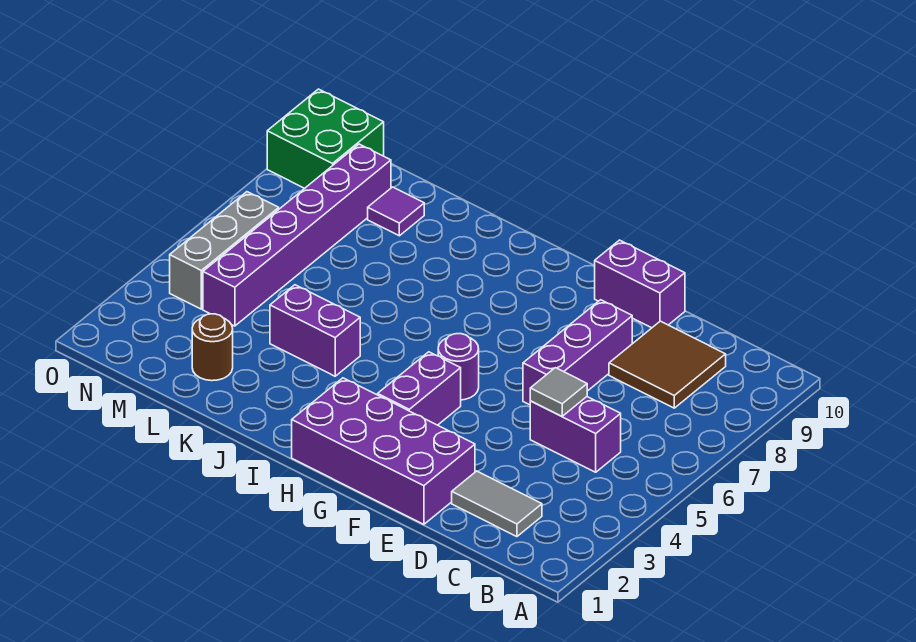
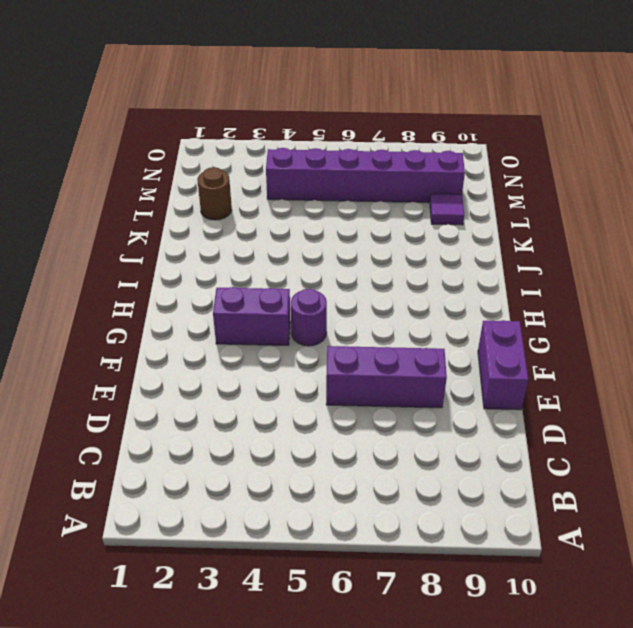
none -> grey 1x2 tile [452,471,542,537]
none -> purple 1x2 brick [530,397,621,472]
none -> brown 2x2 tile [609,321,726,408]

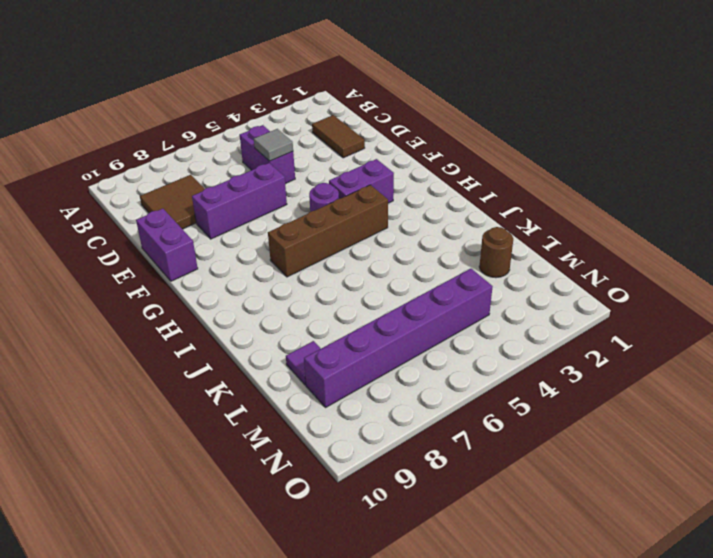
brown 1x2 tile [312,115,365,158] -> grey 1x2 tile [452,471,542,537]
brown 1x4 brick [268,185,388,277] -> none
none -> purple 2x4 brick [292,378,475,524]
none -> purple 1x2 brick [270,285,360,376]
none -> grey 1x3 brick [170,192,279,309]

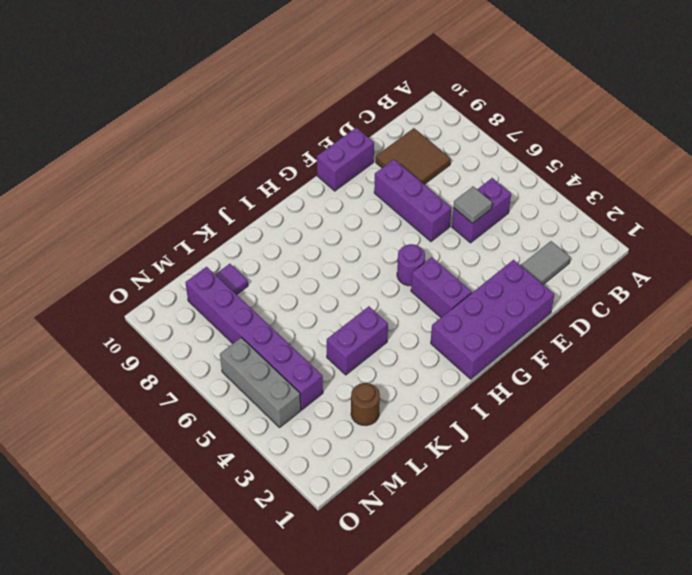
none -> green 2x2 brick [267,89,384,188]

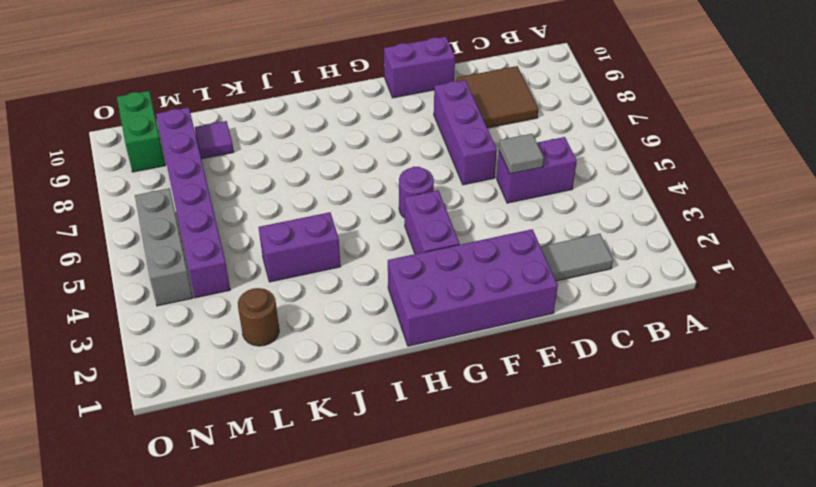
green 1x2 brick [117,91,165,172] -> green 2x2 brick [267,89,384,188]

